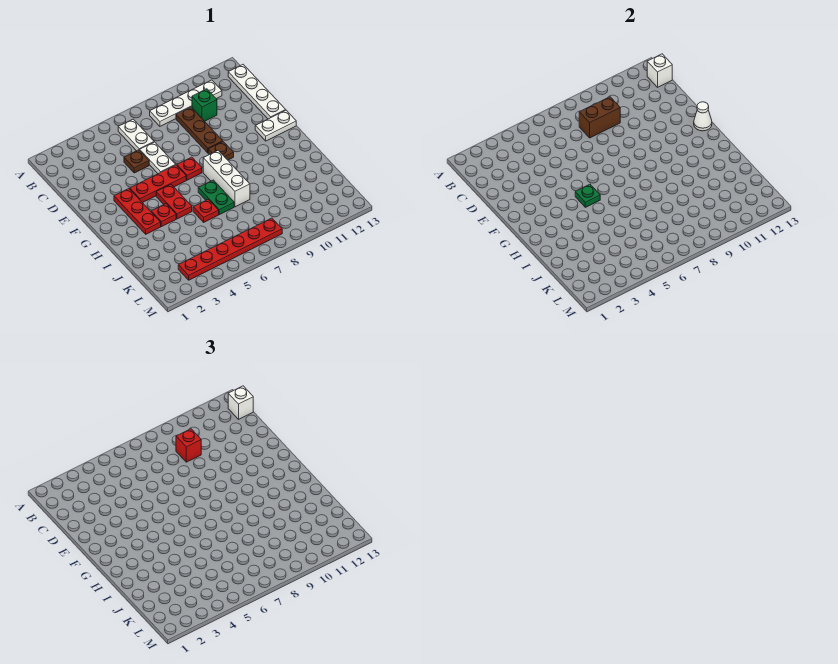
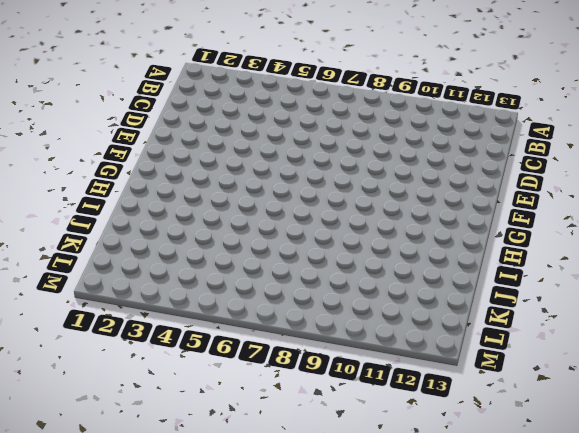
none -> white 1x2 plate [118,119,154,151]
none -> white 1x4 plate [150,80,222,126]
none -> white 1x4 plate [228,64,285,119]

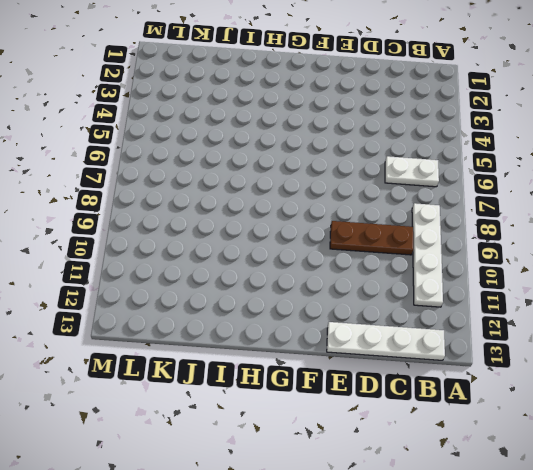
none -> green 1x1 brick [192,89,217,121]
none -> brown 1x1 plate [124,150,149,173]
none -> white 1x2 plate [140,142,176,174]

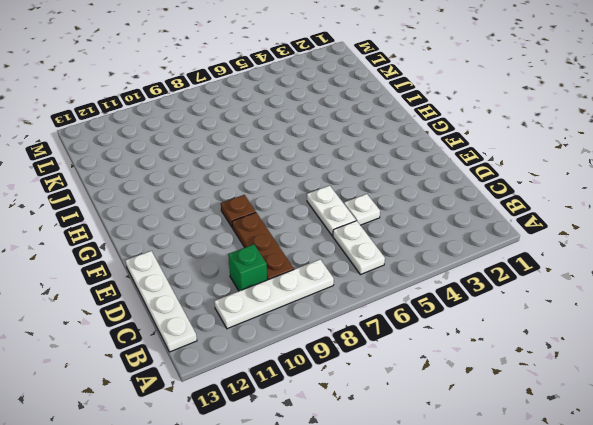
white 1x1 plate [344,194,380,225] -> brown 1x1 plate [124,150,149,173]
none -> red 1x3 plate [114,189,161,234]
none -> red 1x3 plate [130,165,186,203]
none -> red 1x1 plate [177,157,202,180]

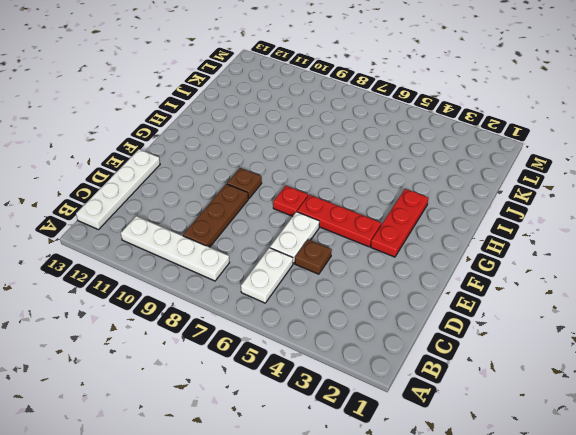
none -> green 1x1 brick [192,89,217,121]
none -> white 1x2 plate [255,110,296,141]
none -> red 1x2 plate [156,184,192,219]

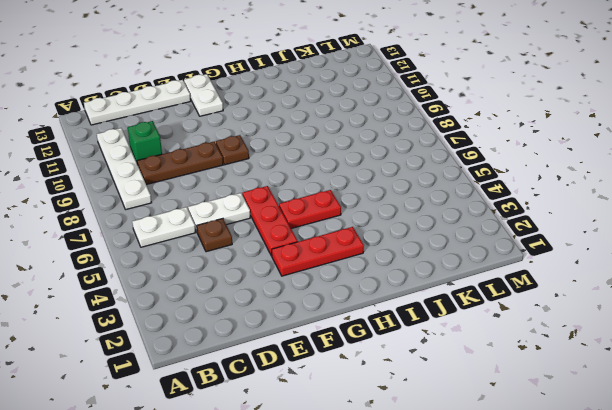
none -> red 1x1 plate [177,157,202,180]
none -> white 1x3 brick [203,150,250,207]
none -> red 1x1 plate [151,204,176,227]

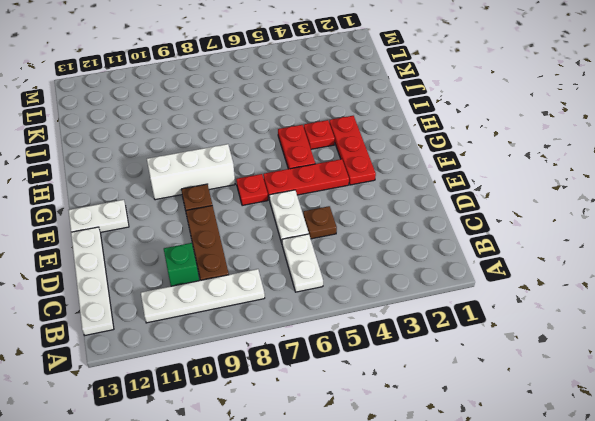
white 1x3 brick [147,144,235,200] -> white 1x3 brick turned to [203,150,250,207]
none -> green 1x2 plate [198,180,234,215]
none -> red 1x1 plate [193,199,219,222]
none -> red 1x6 plate [178,218,282,280]

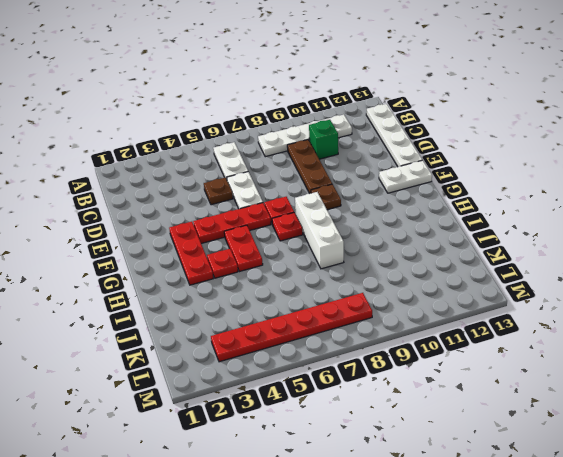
red 1x1 plate [272,213,303,241] -> red 1x1 plate moved to [193,199,219,222]
none -> green 1x2 plate [198,180,234,215]
none -> white 1x1 brick [647,54,672,87]
none -> brown 1x2 brick [579,97,620,138]

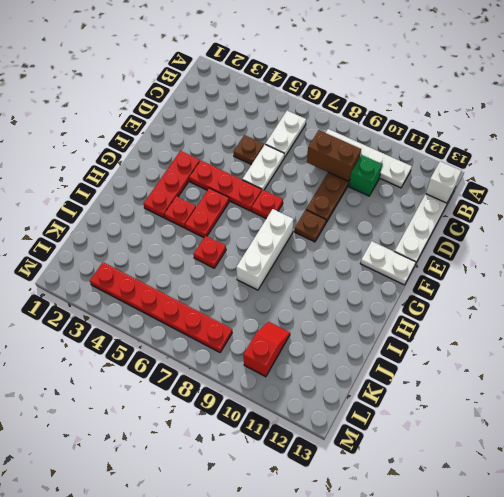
red 1x2 slope [243,322,290,377] -> none
none -> green 1x2 plate [198,180,234,215]
none -> white 1x1 cone [694,102,712,131]
none -> green 1x1 plate [575,184,600,207]

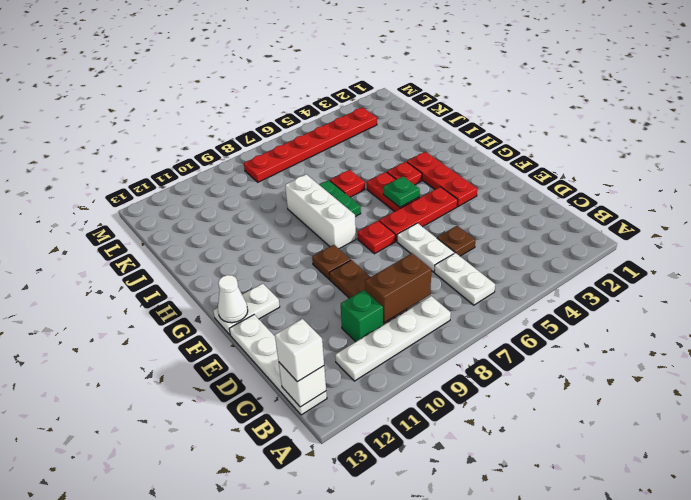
none -> red 1x1 brick [176,429,201,462]

